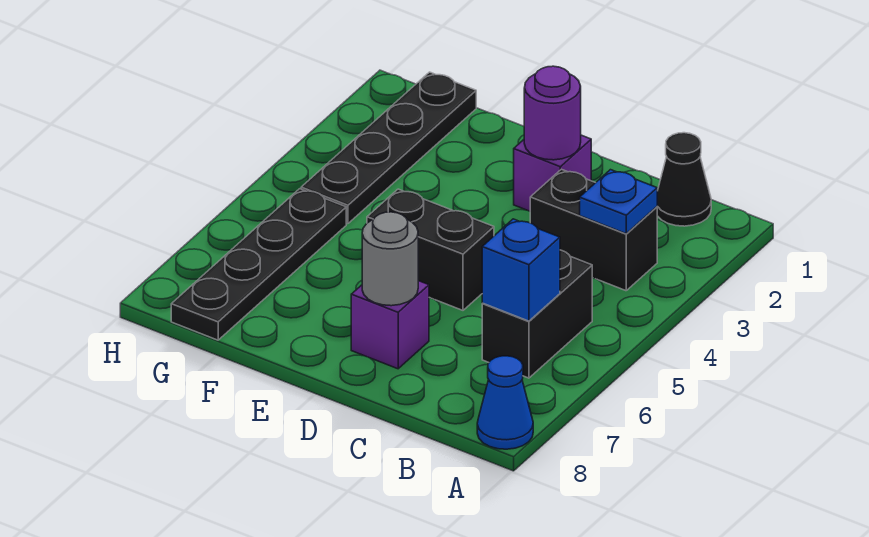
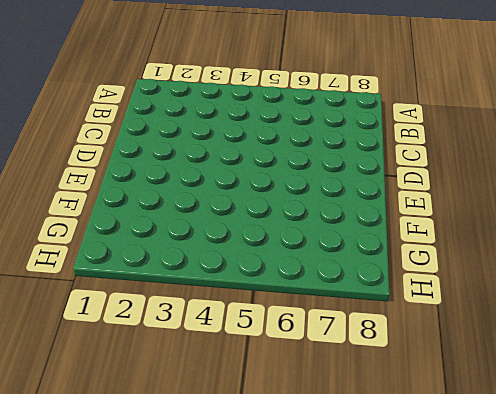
none -> blue 1x1 cone [477,356,533,449]
none -> black 1x1 cone [657,133,711,226]
none -> black 1x2 brick [530,169,657,291]

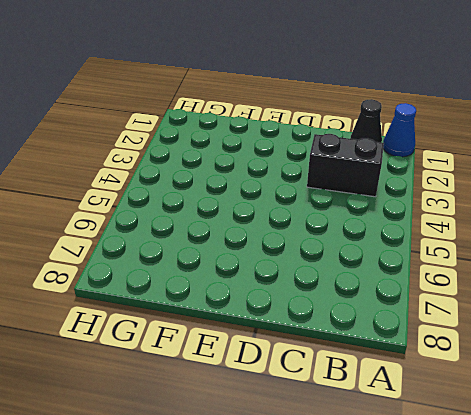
blue 1x1 cone [383,103,416,157] -> blue 1x1 cone moved to [477,356,533,449]
none -> black 1x2 brick [482,250,592,378]
none -> purple 1x1 brick [514,135,591,211]
none -> black 1x2 brick [367,189,494,310]

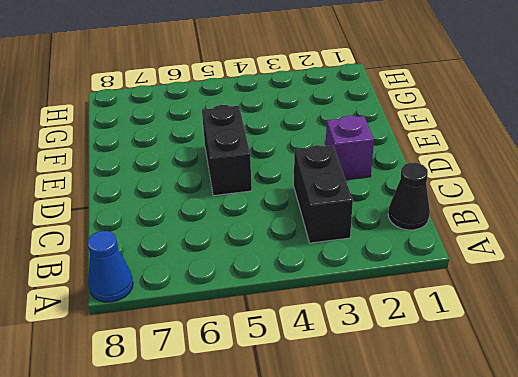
none -> black 1x2 brick [482,250,592,378]
none -> purple 1x1 brick [351,281,429,369]
none -> black 1x4 plate [301,72,476,224]

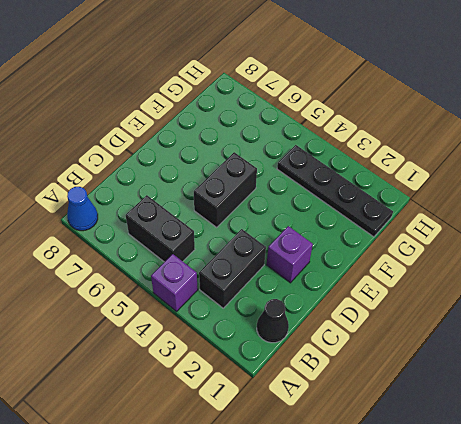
purple 1x1 brick [151,254,198,311] -> purple 1x1 brick moved to [351,281,429,369]
none -> black 1x4 plate [171,189,346,340]
none -> blue 1x1 plate [580,170,657,234]
none -> blue 1x1 brick [482,219,560,321]

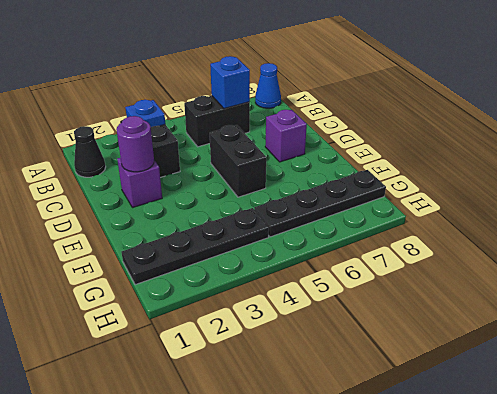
none -> grey 1x1 round brick [362,212,418,306]

